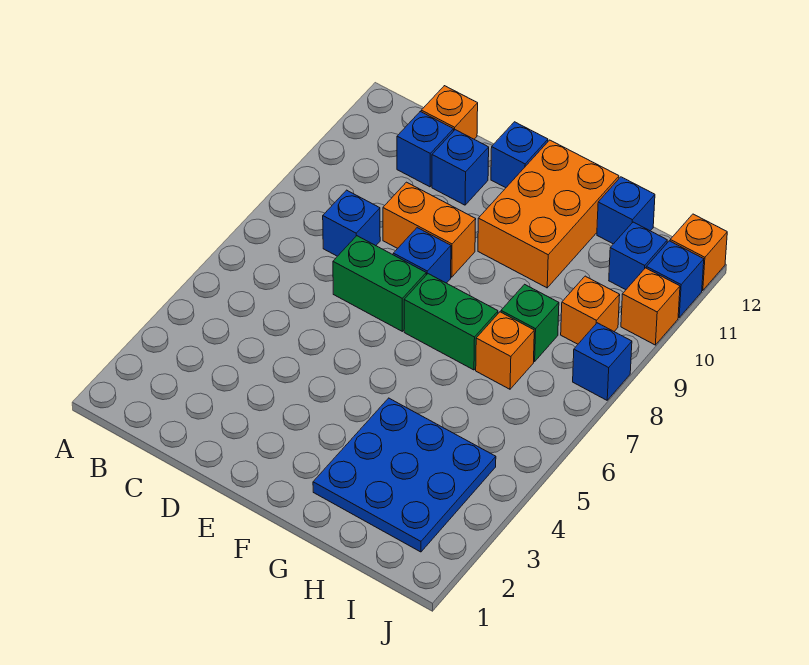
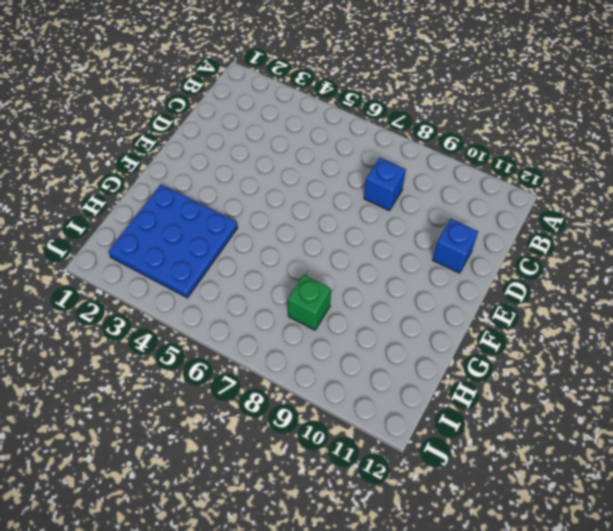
none -> blue 1x1 brick [397,112,454,187]
none -> orange 1x1 brick [421,86,478,139]
none -> green 1x2 brick [333,236,426,331]

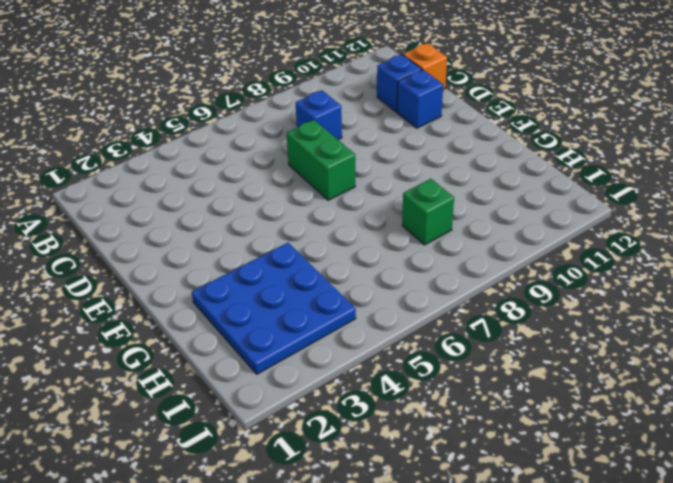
none -> orange 1x2 brick [383,182,476,277]
none -> blue 1x1 brick [393,228,451,283]
none -> blue 1x1 brick [491,122,548,188]

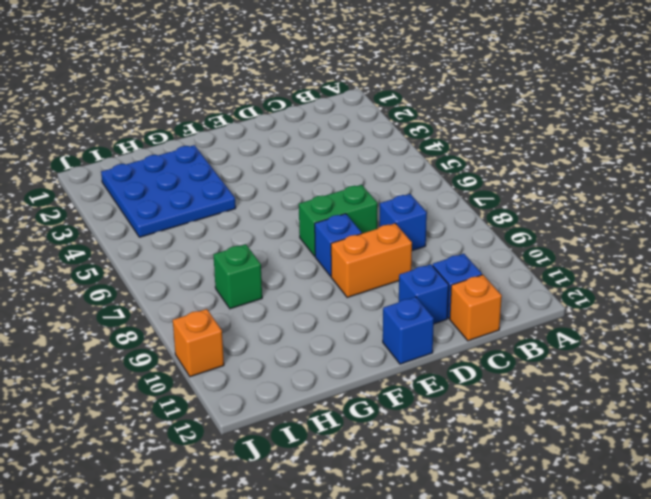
none -> green 1x2 brick [404,274,498,370]
none -> orange 2x3 brick [478,140,619,288]
none -> orange 1x1 brick [476,312,534,389]

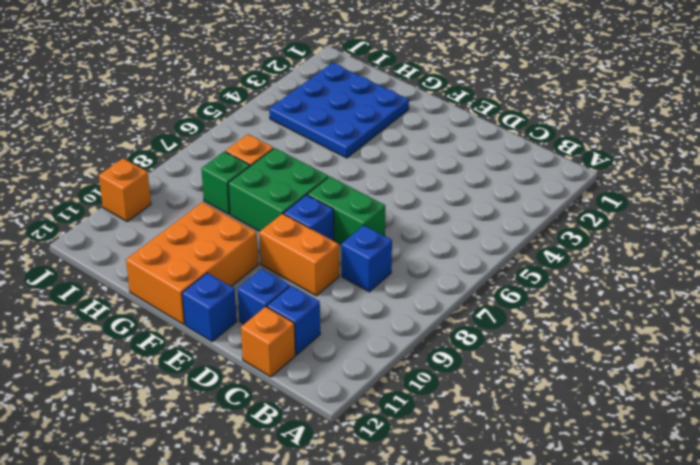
green 2x2 brick [228,148,328,231] -> green 1x2 brick [404,274,498,370]
none -> blue 1x1 brick [597,177,655,244]
none -> orange 1x1 brick [561,276,620,344]
none -> blue 1x1 brick [609,222,667,290]

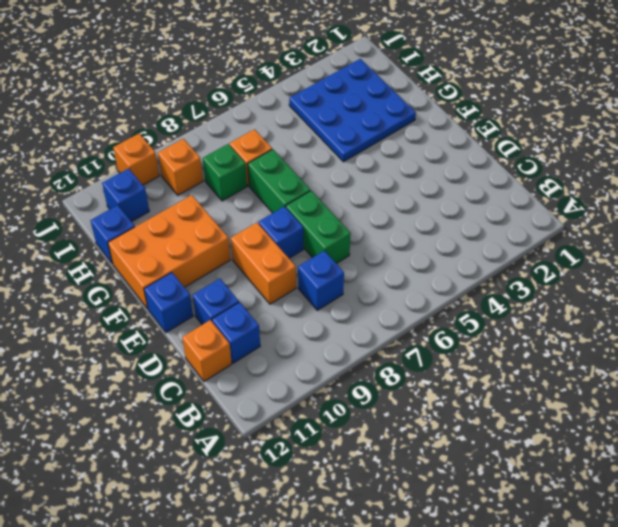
none -> blue 1x1 brick [573,323,632,400]
none -> blue 1x1 brick [646,241,704,317]
none -> orange 1x1 brick [670,214,727,291]

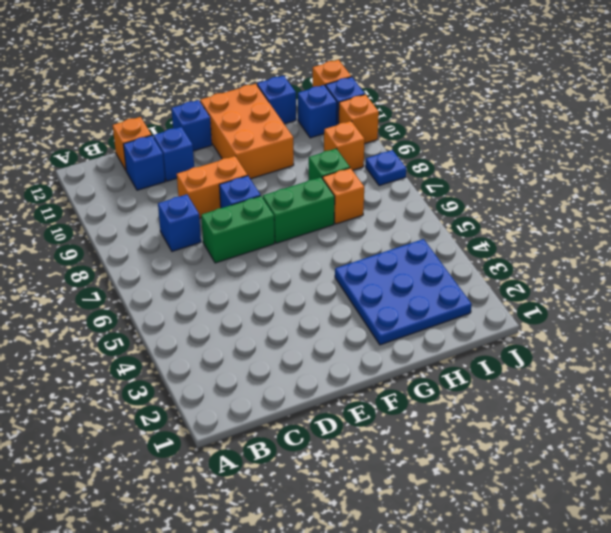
blue 1x1 plate [366,150,406,186] -> blue 1x1 brick [573,323,632,400]

